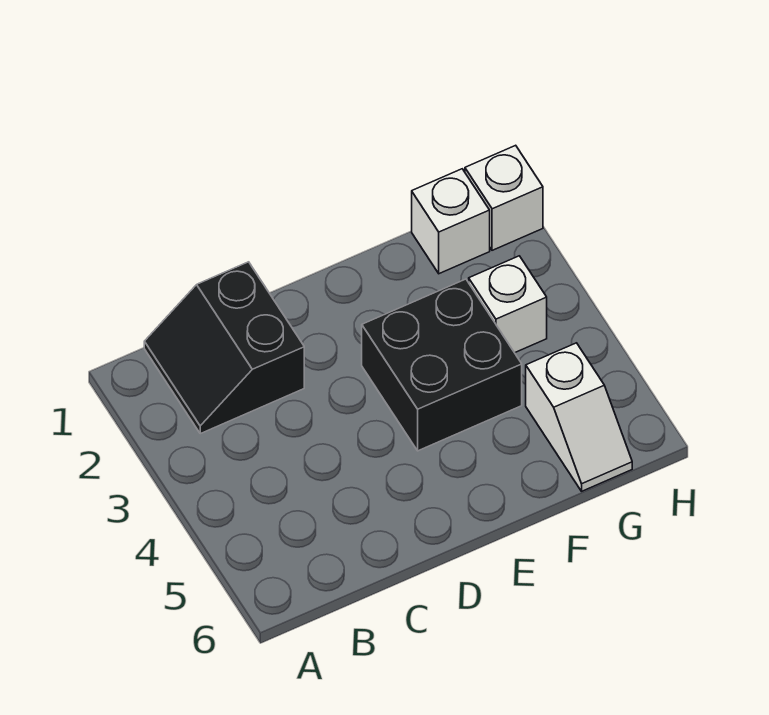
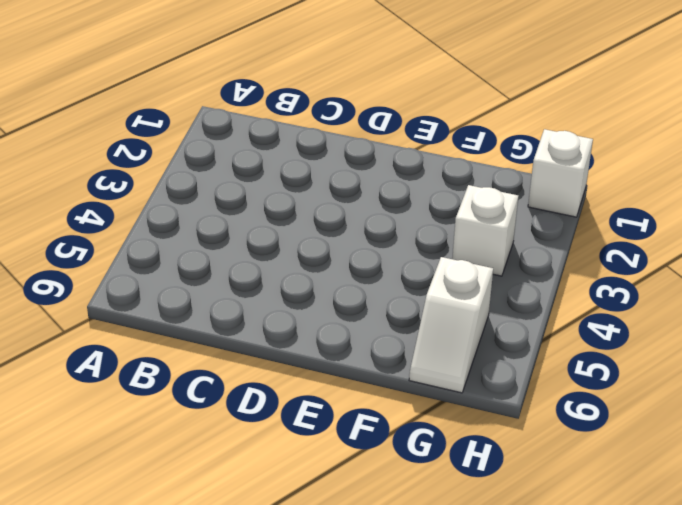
none -> black 2x2 slope [144,262,304,434]
none -> black 2x2 brick [362,279,522,451]

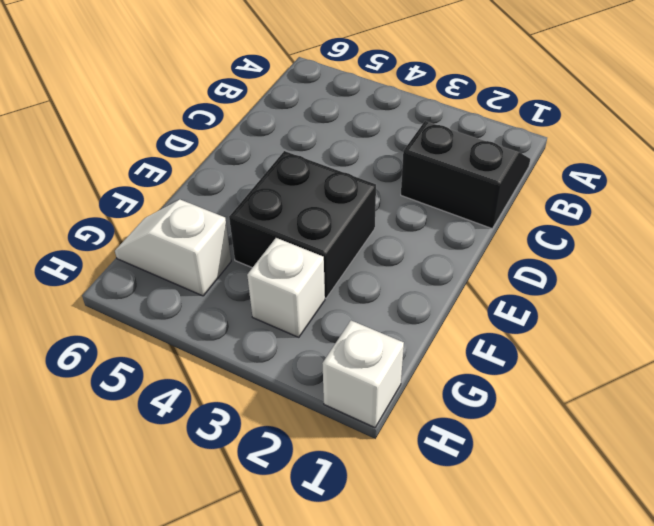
none -> white 1x1 brick [412,169,490,274]

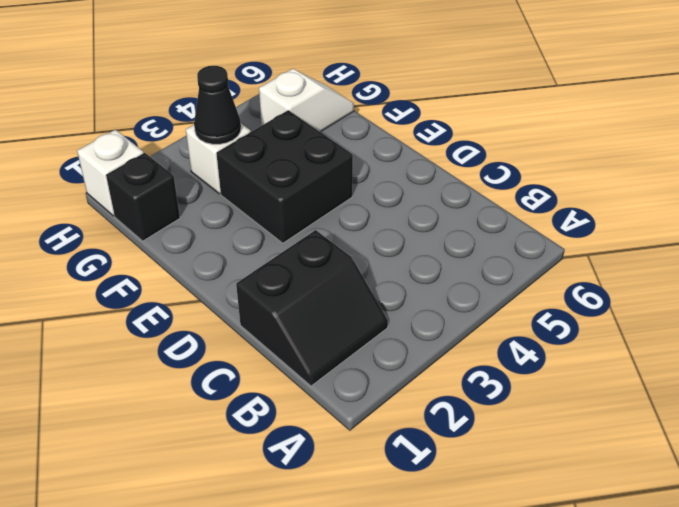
black 1x1 brick [106,153,180,241] -> white 1x1 brick [412,169,490,274]
black 1x1 cone [194,66,241,144] -> none

